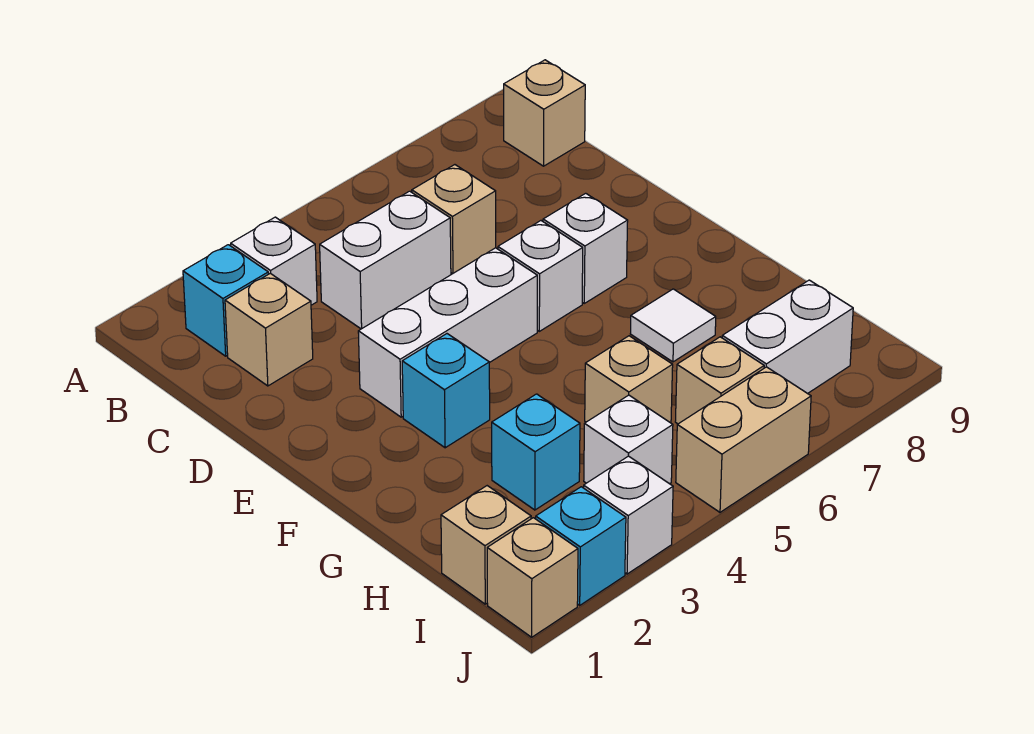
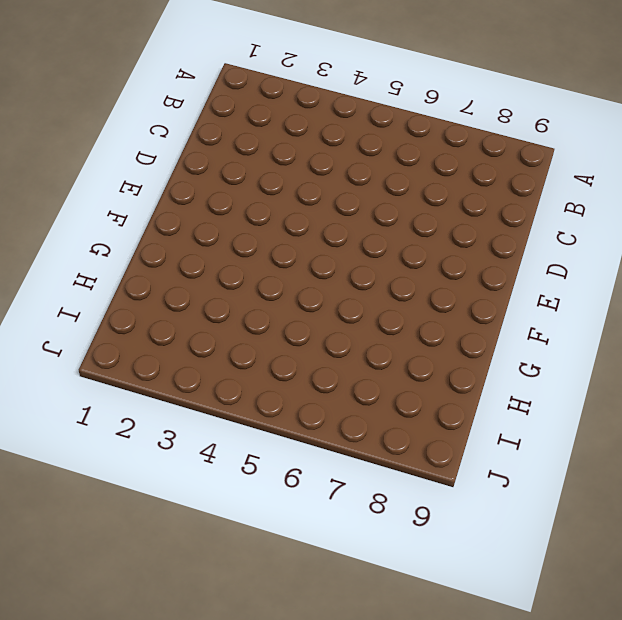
none -> cyan 1x1 brick [183,245,268,356]
none -> white 1x1 brick [231,217,317,305]
none -> tan 1x1 brick [504,60,585,166]

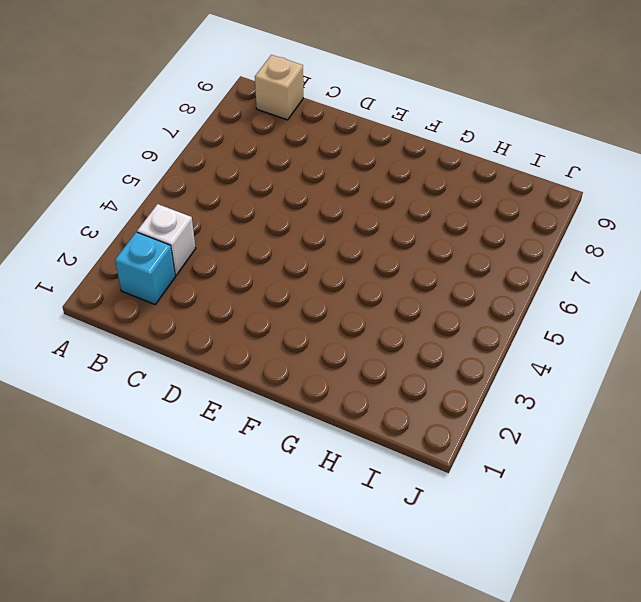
none -> tan 1x1 brick [225,273,313,386]
none -> white 1x2 brick [320,191,451,329]
none -> tan 1x1 brick [412,165,496,274]

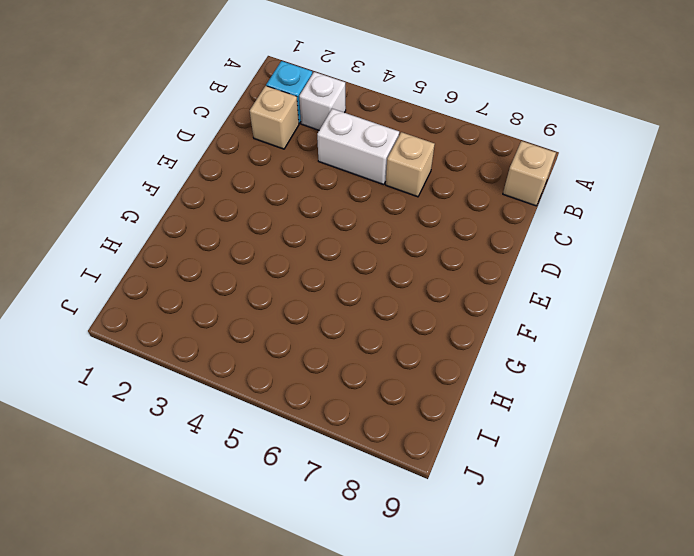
none -> white 1x3 brick [358,248,537,417]
none -> white 1x1 brick [498,221,583,331]
none -> white 1x1 brick [543,193,628,303]

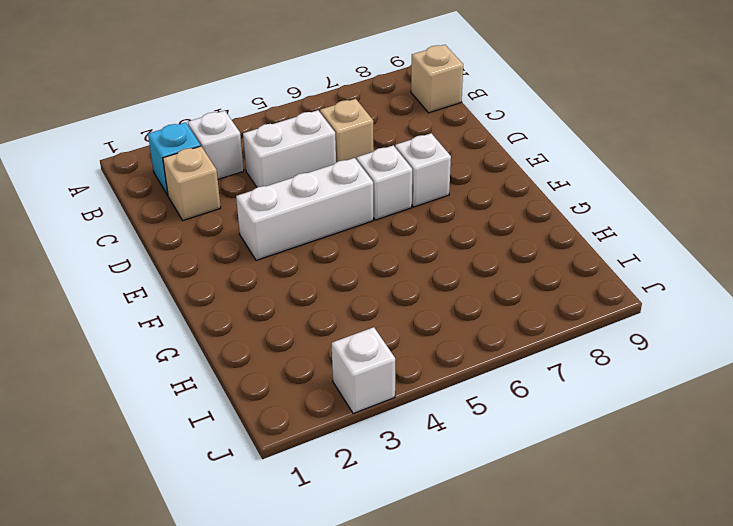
none -> cyan 1x1 brick [402,334,490,448]
none -> white 1x1 tile [630,289,716,362]
none -> cyan 1x1 brick [492,394,580,510]

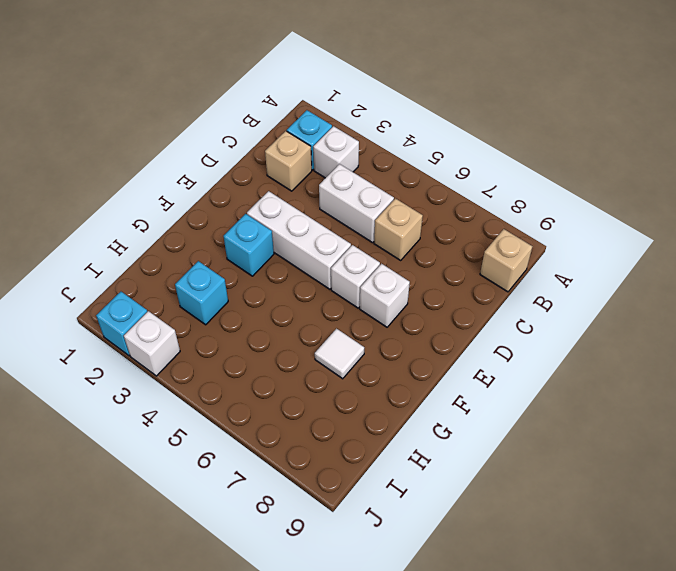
none -> tan 1x1 brick [585,336,673,423]
none -> tan 1x1 brick [441,486,531,604]
none -> white 1x1 brick [584,395,673,484]

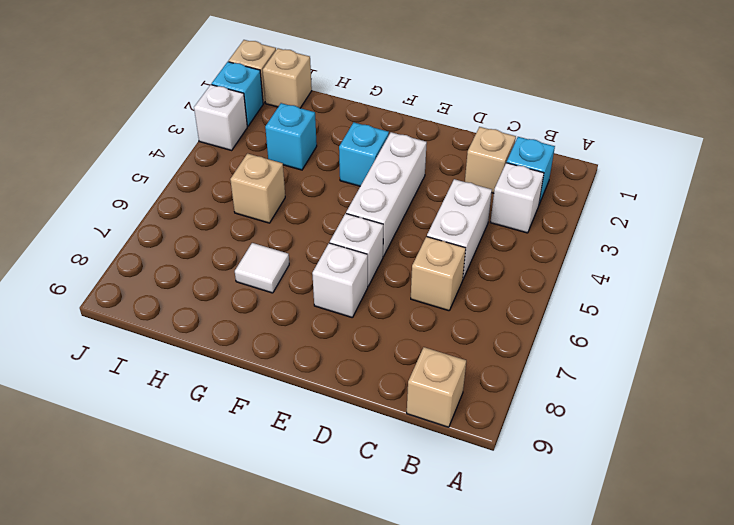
none -> white 1x1 brick [584,395,673,484]
none -> tan 1x1 brick [675,337,764,424]
none -> white 1x2 brick [722,280,853,394]

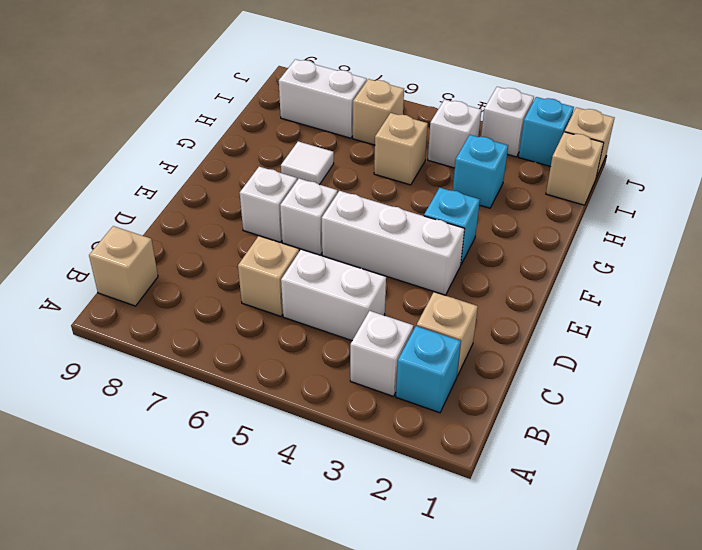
none -> tan 1x2 brick [676,367,811,512]

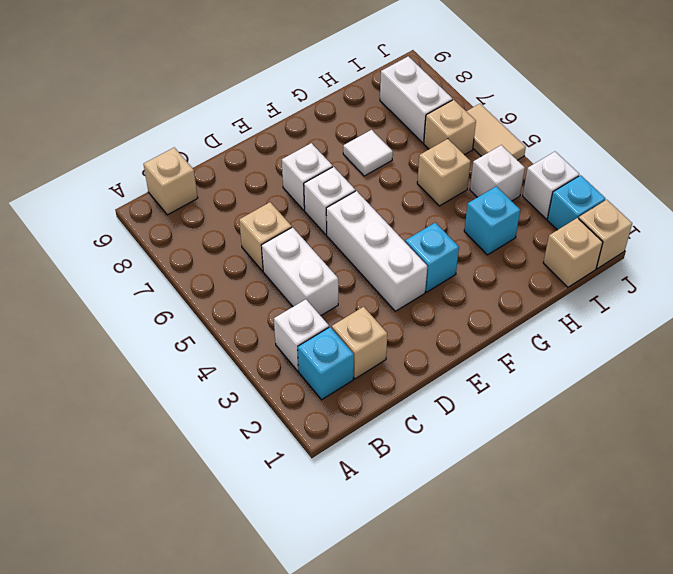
tan 1x2 tile [466,104,526,160] -> tan 1x2 brick [676,367,811,512]

